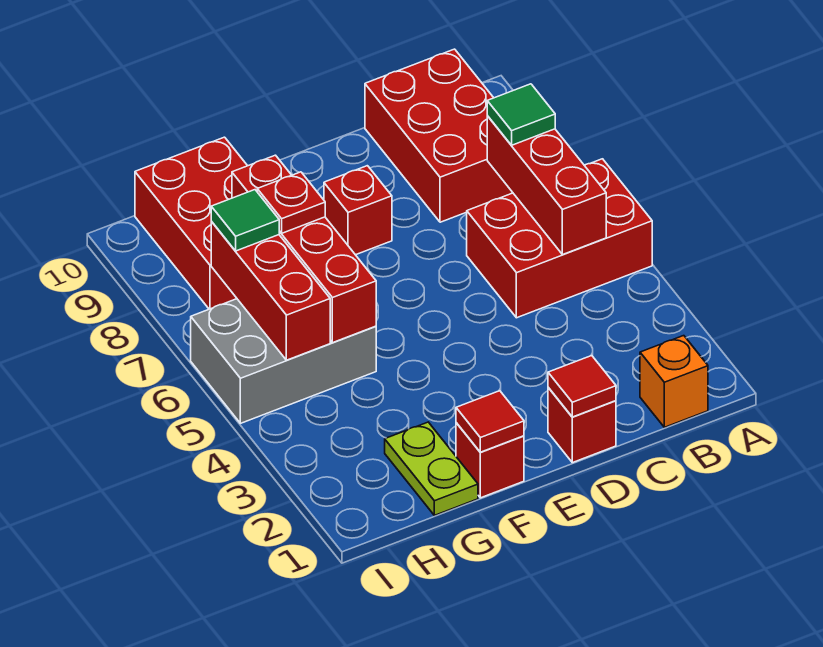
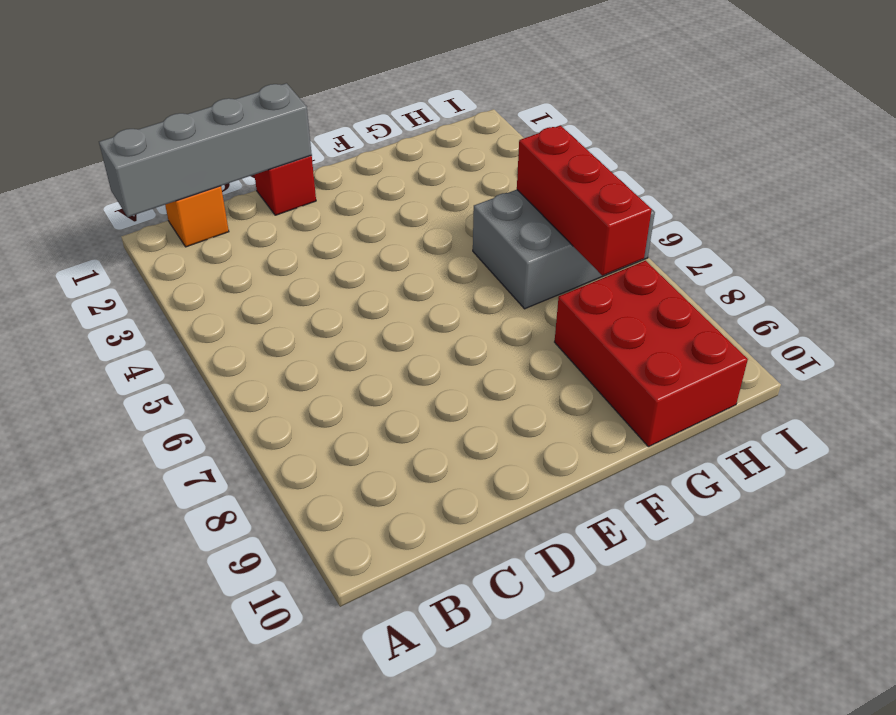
grey 1x4 brick [99,83,312,217] -> red 1x1 tile [548,356,616,417]
none -> red 2x3 brick [467,159,652,318]
none -> red 2x3 brick [365,49,513,222]
none -> red 1x1 brick [324,166,392,255]

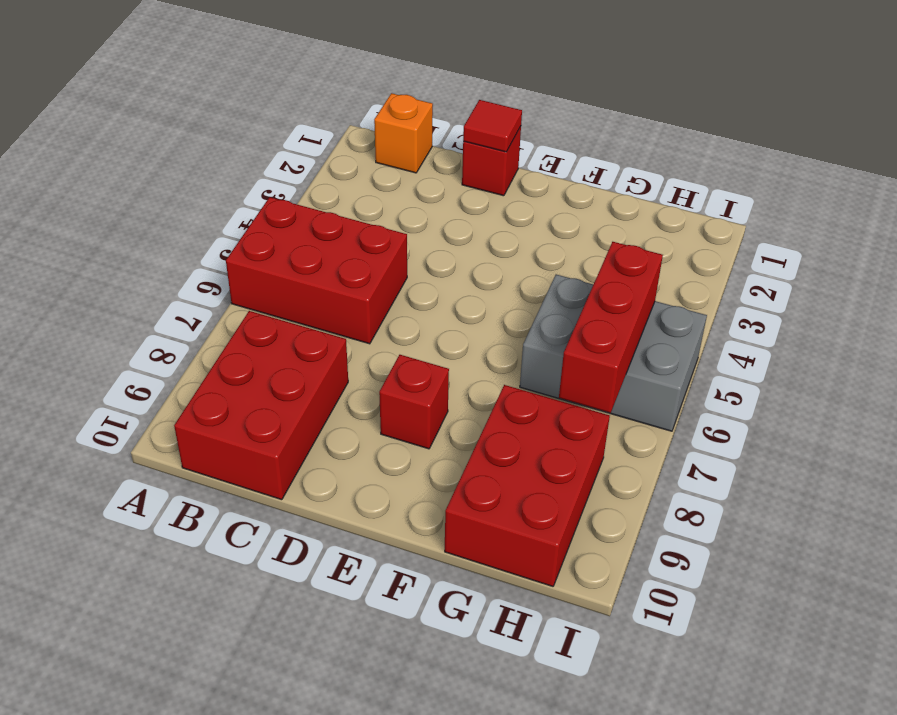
none -> red 1x1 brick [456,423,524,498]
none -> lime 1x2 plate [385,422,478,515]
none -> red 1x3 brick [487,116,606,255]

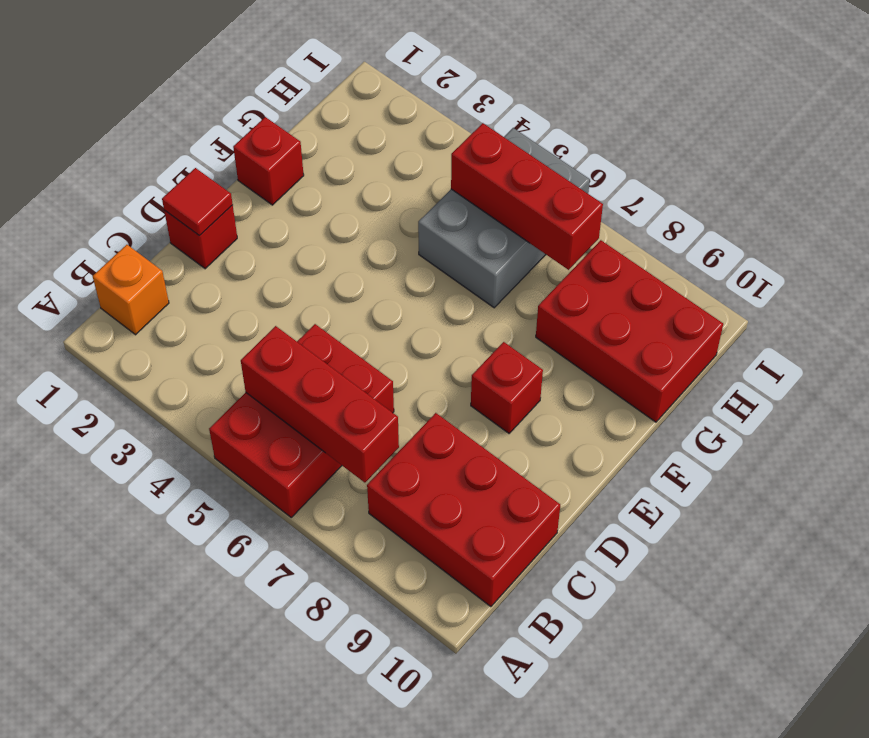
none -> lime 1x2 plate [385,422,478,515]
none -> red 1x1 tile [456,391,524,452]
none -> red 1x4 brick [232,155,376,343]

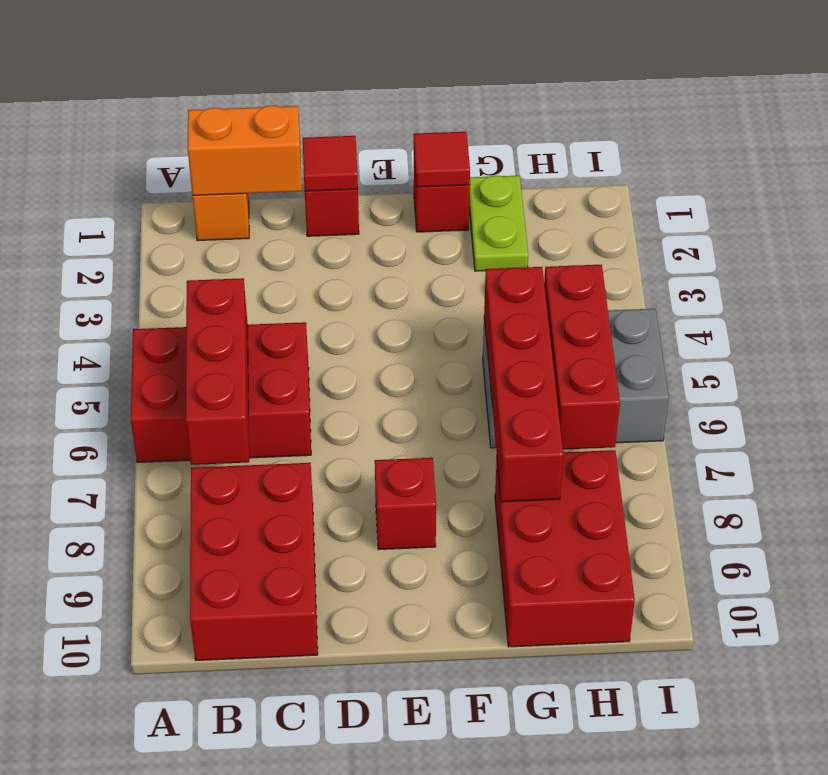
orange 1x2 brick [188,106,302,195] -> none
none -> green 1x1 tile [487,84,555,145]
none -> red 1x1 plate [257,172,325,233]
none -> green 1x1 tile [211,190,279,251]

